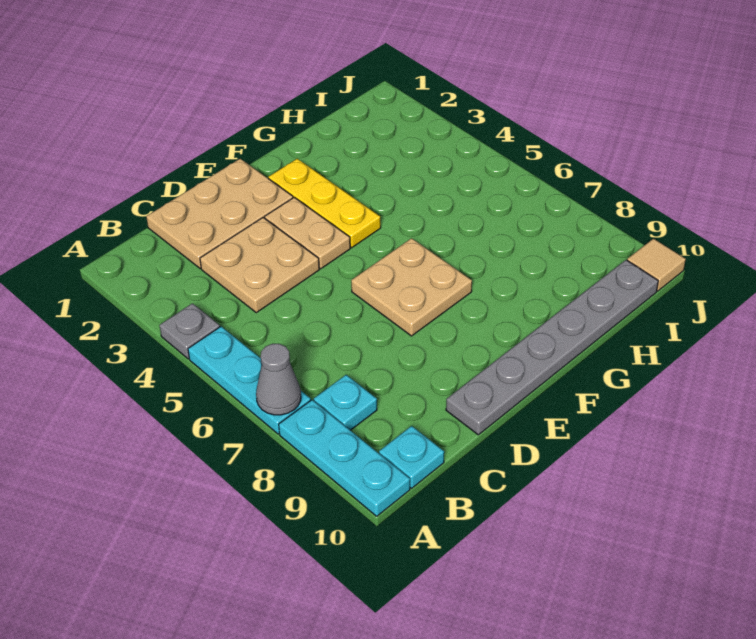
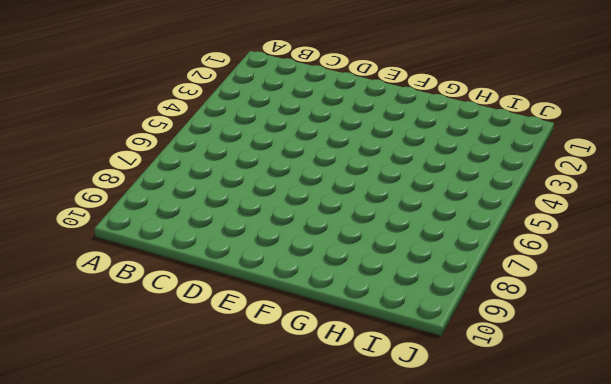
none -> grey 1x1 plate [159,303,220,359]
none -> cyan 1x3 plate [188,327,311,434]
none -> cyan 1x3 plate [279,400,410,516]

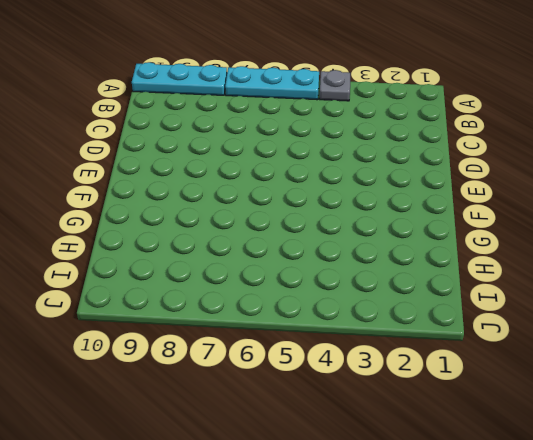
none -> cyan 1x1 plate [314,375,377,430]
none -> cyan 1x1 plate [379,426,444,488]
none -> tan 2x3 plate [146,159,293,269]

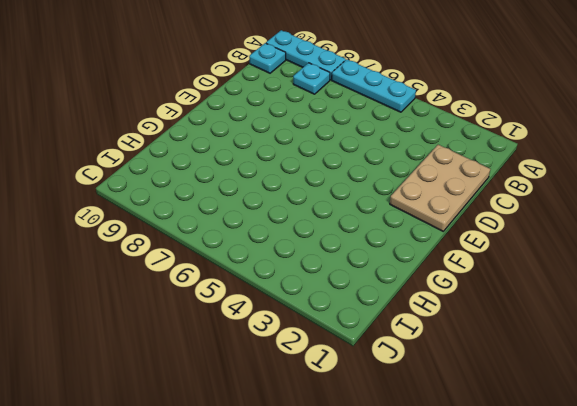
none -> grey 1x1 plate [159,303,220,359]
none -> tan 2x2 plate [200,218,319,313]
none -> grey 1x6 plate [446,260,658,435]

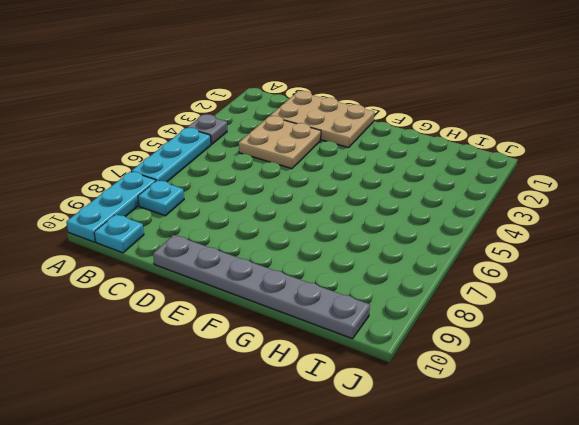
none -> tan 1x2 plate [265,197,350,269]
none -> tan 2x2 plate [351,238,472,336]
none -> yellow 1x3 plate [268,159,381,248]

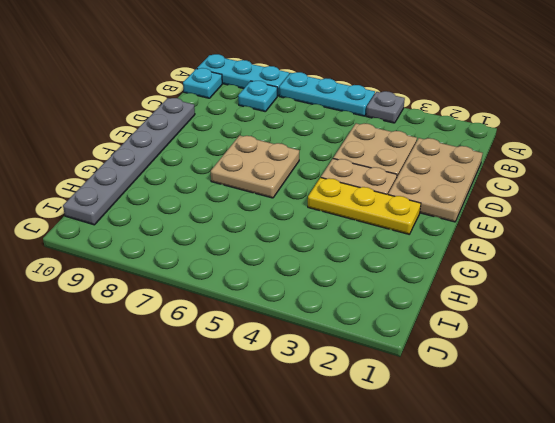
none -> tan 1x1 tile [627,239,686,291]
none -> grey 1x1 cone [256,344,301,415]

